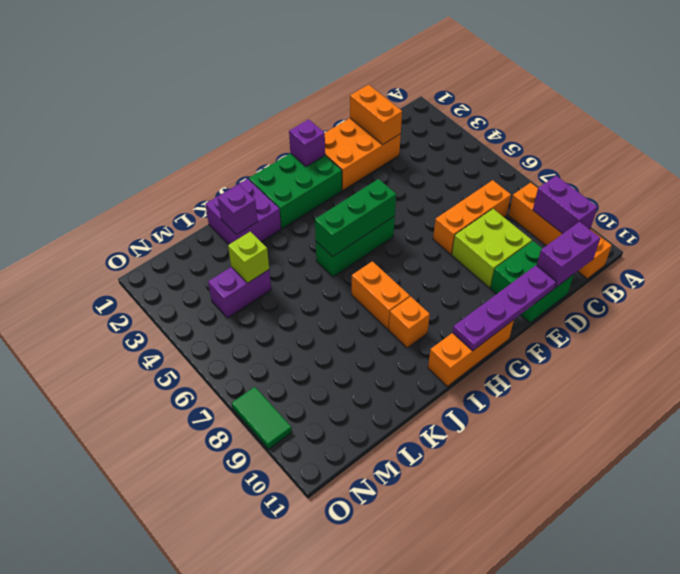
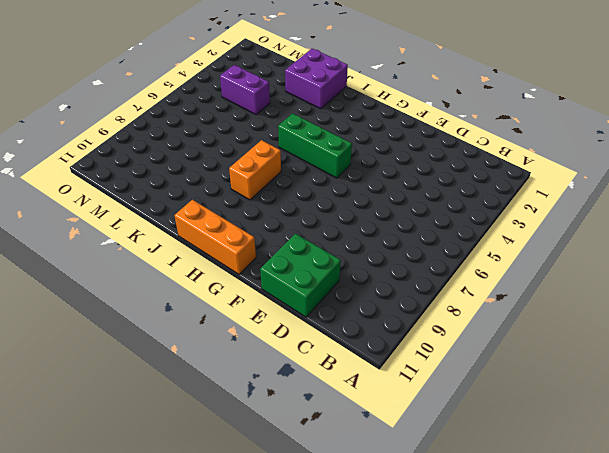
none -> orange 1x4 brick [509,183,612,279]
none -> orange 1x3 brick [433,180,511,254]
none -> orange 2x3 brick [325,118,401,190]

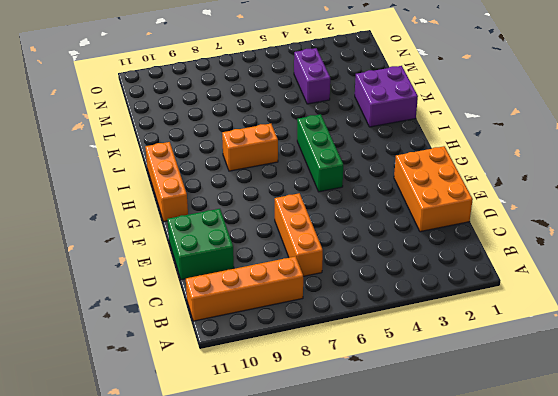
none -> lime 2x2 brick [452,209,532,288]
none -> green 2x3 brick [249,153,342,228]
none -> orange 1x1 brick [389,297,430,348]

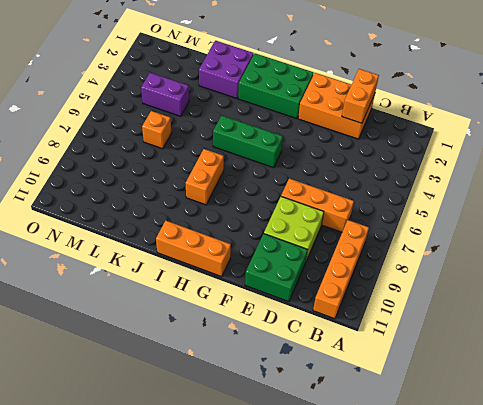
orange 1x1 brick [142,111,171,149] -> orange 1x1 brick moved to [389,297,430,348]
none -> green 1x2 tile [232,387,292,449]
none -> purple 1x2 brick [533,176,597,234]
none -> purple 1x2 brick [537,222,600,288]

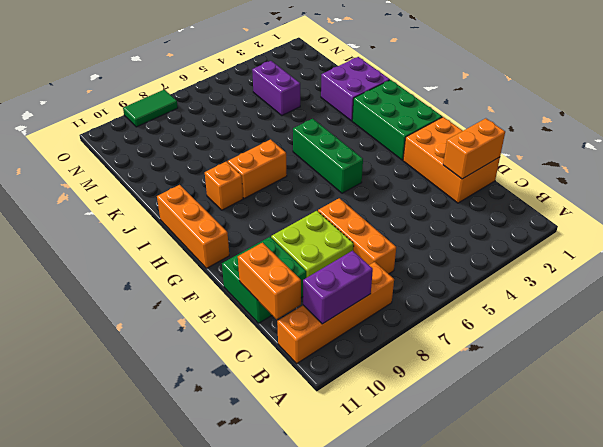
orange 1x2 brick [238,243,301,319] -> purple 1x2 brick [537,222,600,288]
none -> purple 1x4 plate [452,265,556,351]
none -> purple 1x1 brick [289,119,325,167]
none -> green 1x3 brick [315,179,396,257]

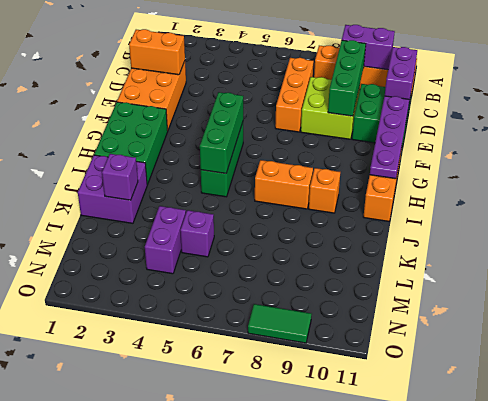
green 1x3 brick [328,40,366,116] -> none
purple 1x1 brick [180,210,214,257] -> purple 1x1 brick moved to [289,119,325,167]
none -> lime 1x1 brick [228,232,269,283]

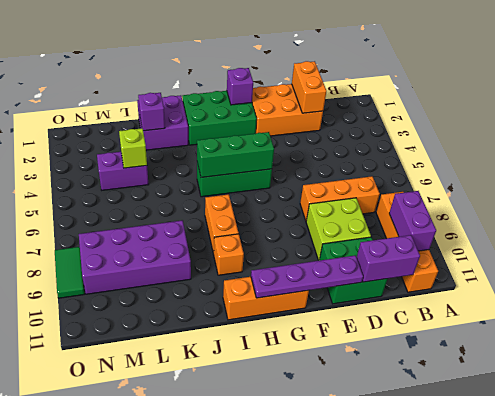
purple 2x4 brick [79,220,191,294] -> none

